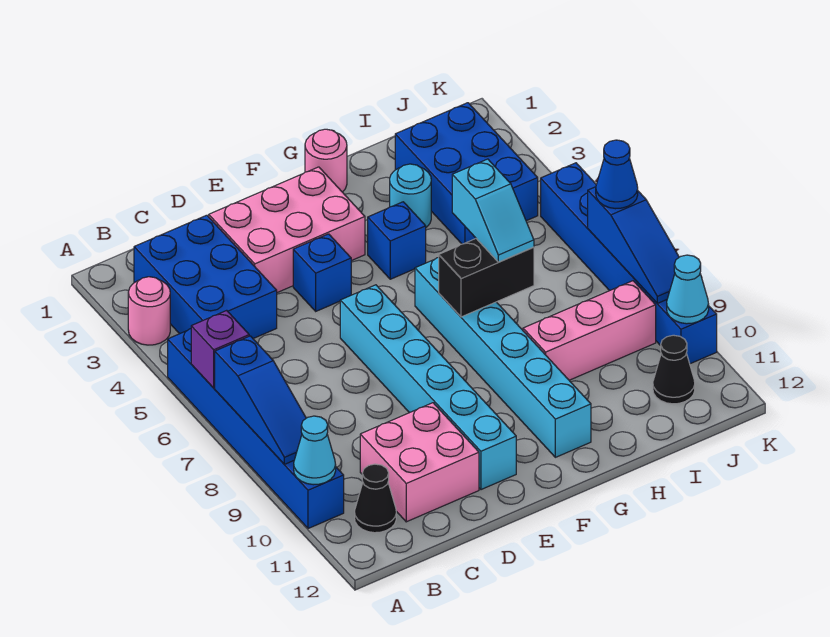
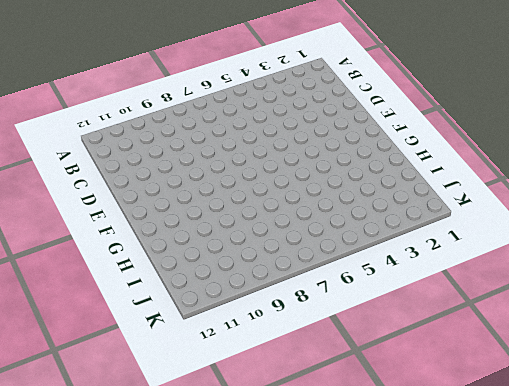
none -> pink 1x1 round brick [128,277,170,345]
none -> blue 1x6 brick [168,329,344,529]
none -> blue 2x3 brick [134,215,277,339]

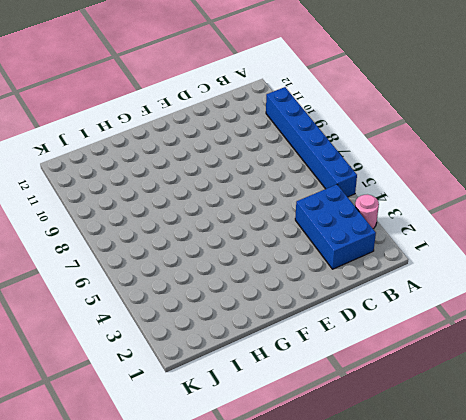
none -> black 1x1 cone [355,464,396,533]
none -> pink 2x2 brick [360,403,479,522]
none -> pink 2x3 brick [208,167,365,293]

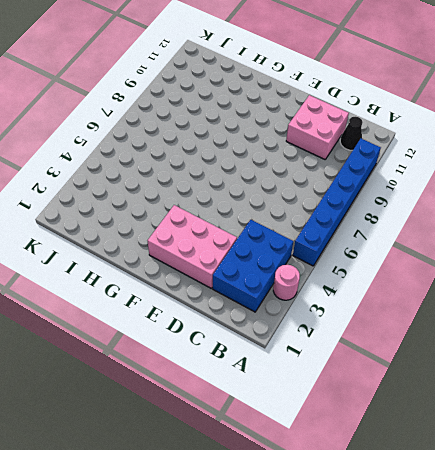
none -> blue 1x1 brick [293,234,351,311]
none -> cyan 1x6 brick [340,285,516,490]
none -> pink 1x1 round brick [305,129,347,192]

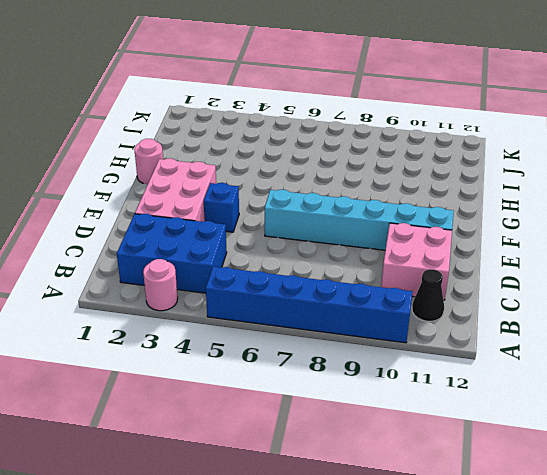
none -> blue 1x1 brick [368,202,426,279]
none -> cyan 1x6 brick [415,257,591,457]
none -> cyan 1x1 round brick [390,164,431,227]

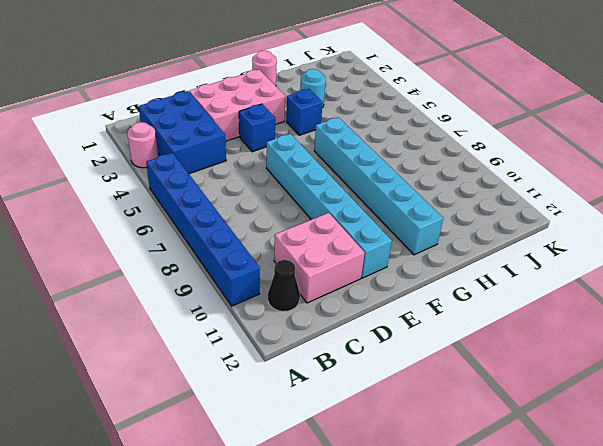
none -> pink 1x3 brick [523,281,656,380]
none -> blue 2x3 brick [395,103,538,244]
none -> black 1x1 cone [653,335,695,404]

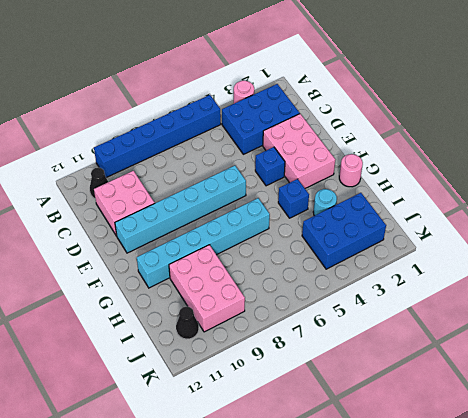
pink 2x3 brick [169,245,245,332] -> pink 1x3 brick [523,281,656,380]
none -> blue 1x6 brick [541,163,717,364]
none -> purple 1x1 brick [191,310,249,388]
none -> blue 1x3 slope [215,336,306,464]

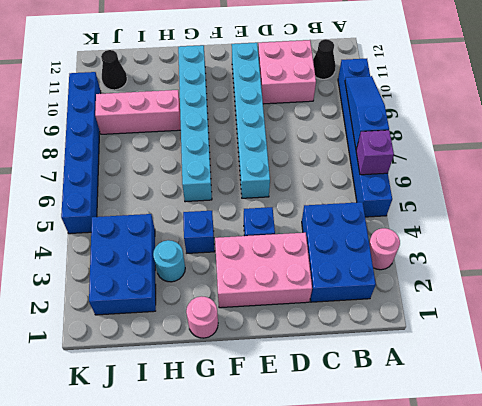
none -> cyan 1x1 cone [294,416,336,485]
none -> black 1x2 brick [439,239,534,317]
none -> blue 1x3 slope [588,187,679,303]

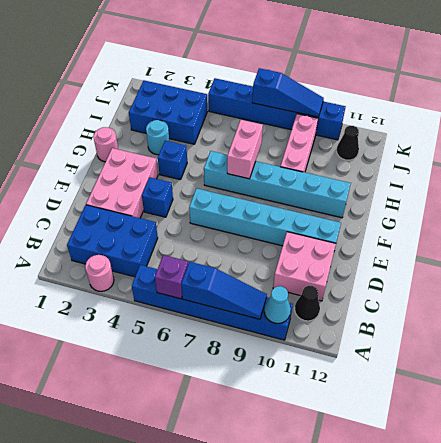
pink 1x2 brick [227,120,263,179] -> black 1x2 brick [439,239,534,317]
none -> cyan 1x1 cone [667,255,709,324]
none -> cyan 1x2 slope [452,159,534,262]
none -> blue 1x1 cone [596,140,638,209]

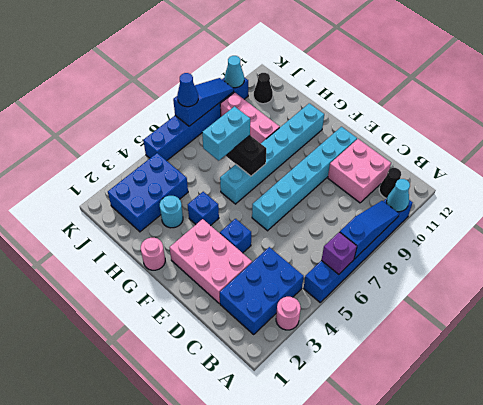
cyan 1x2 brick [202,107,250,161] -> cyan 1x2 slope [452,159,534,262]

